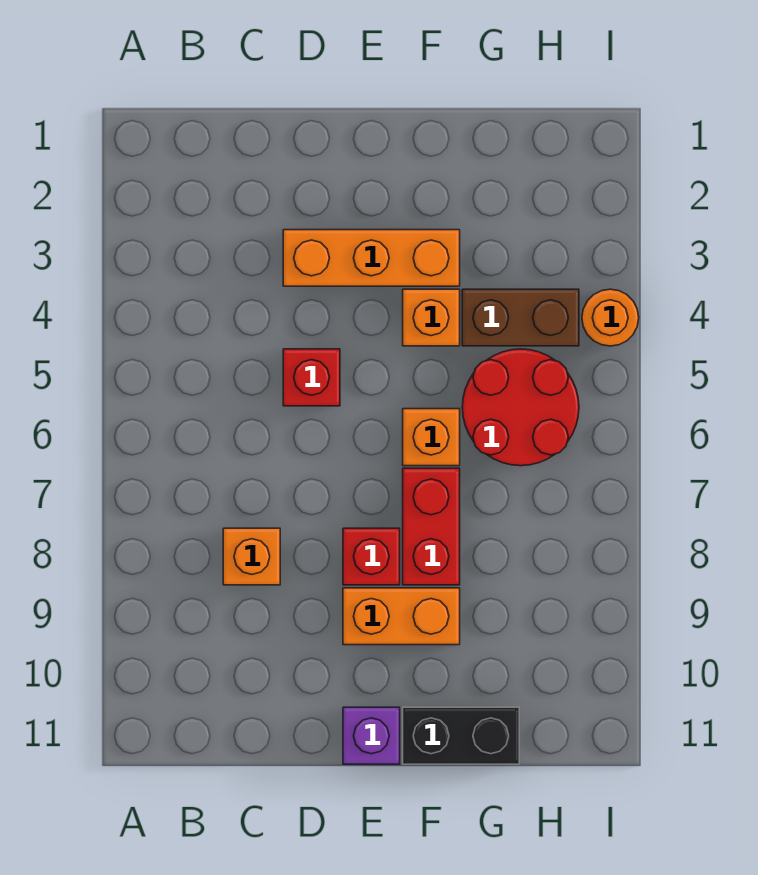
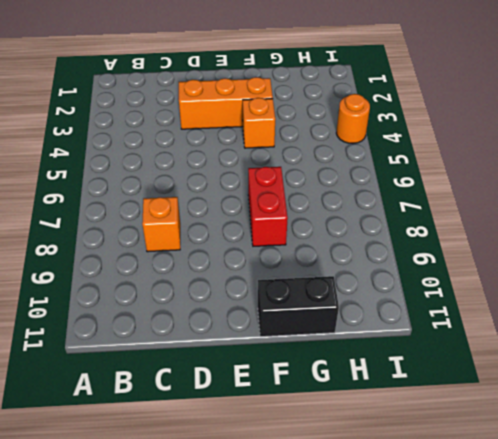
none -> red 1x1 brick [283,349,340,406]
none -> red 1x1 brick [343,528,400,585]
none -> orange 1x2 brick [343,588,460,645]

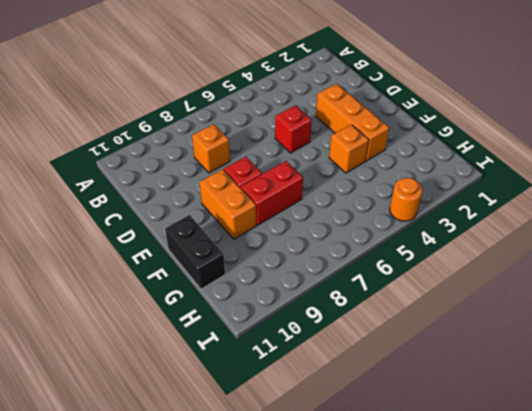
none -> purple 1x1 brick [343,707,400,764]
none -> orange 1x1 brick [403,409,460,466]
none -> brown 1x2 brick [462,289,579,346]

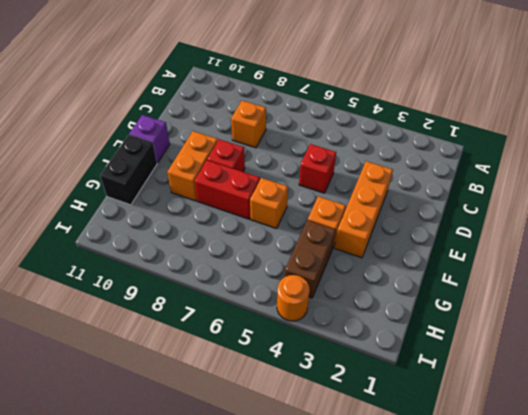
none -> red 2x2 round brick [462,349,579,466]

